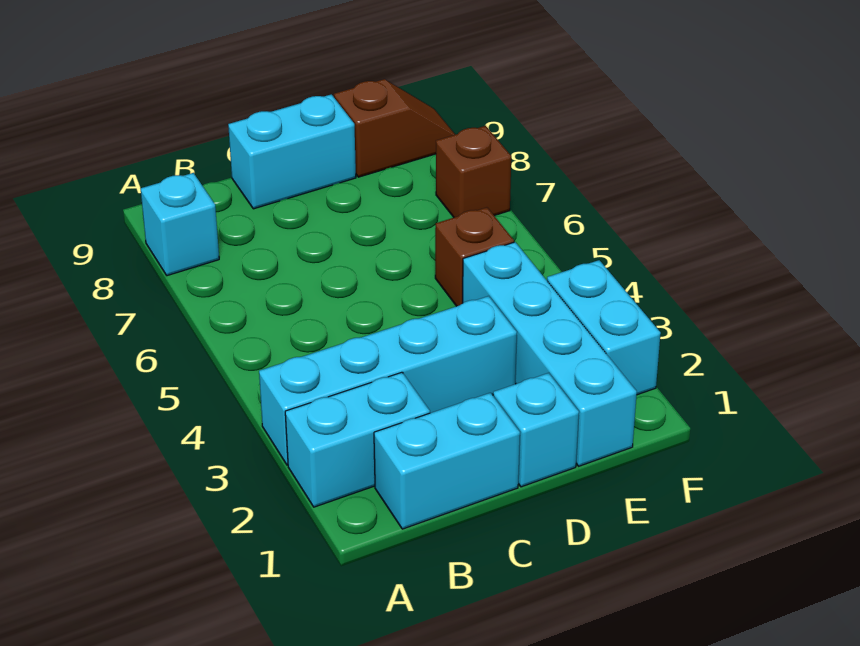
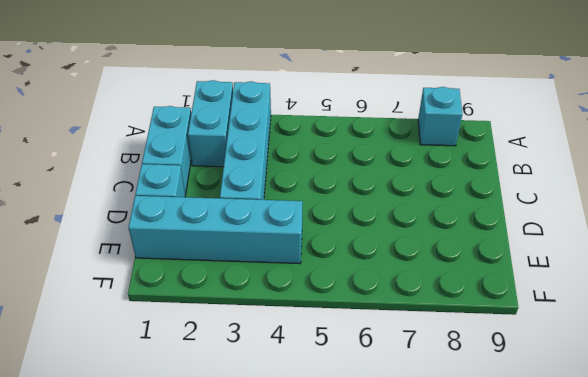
none -> cyan 1x2 brick [228,94,356,209]
none -> brown 1x1 brick [435,207,514,306]

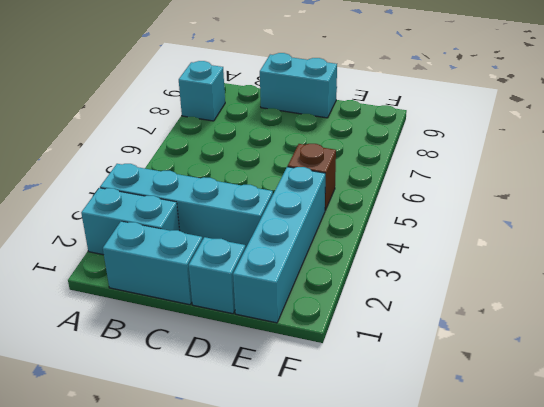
none -> brown 1x2 slope [334,79,455,177]
none -> cyan 1x2 brick [547,260,661,395]

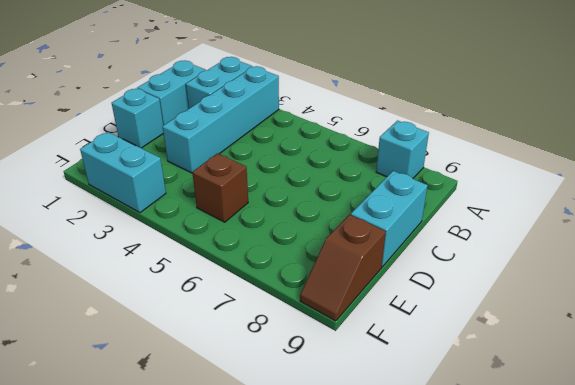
none -> cyan 1x4 brick [463,242,637,466]
none -> brown 1x1 brick [436,126,511,217]

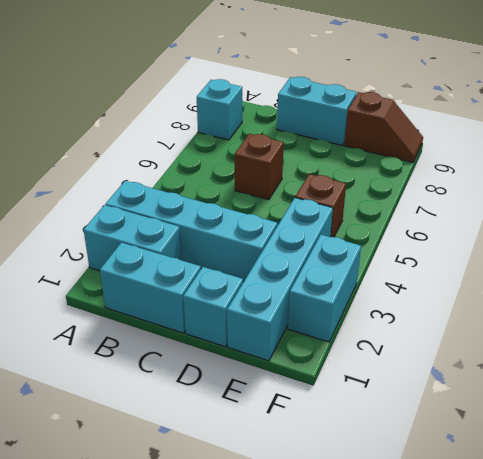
brown 1x1 brick [235,134,284,200] -> brown 1x1 brick moved to [436,126,511,217]

